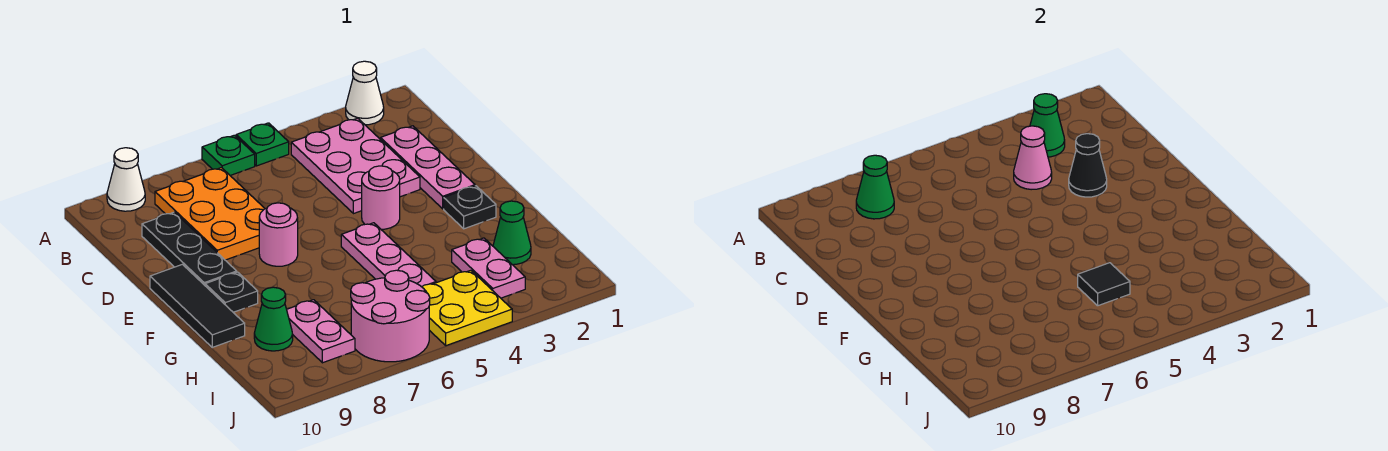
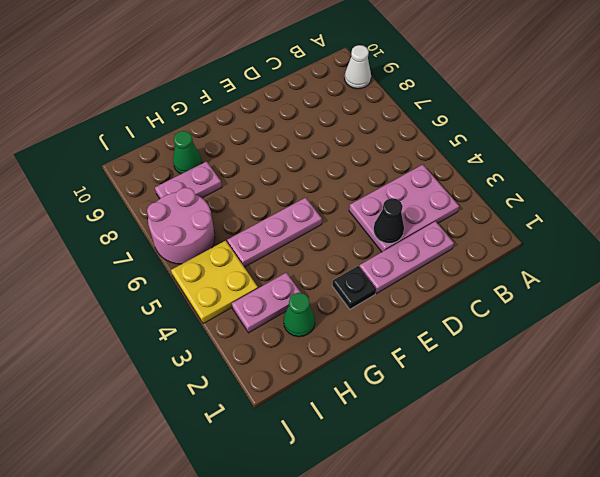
none -> white 1x1 cone [346,61,384,125]
none -> green 1x1 plate [236,123,289,166]
none -> green 1x1 plate [202,135,255,175]

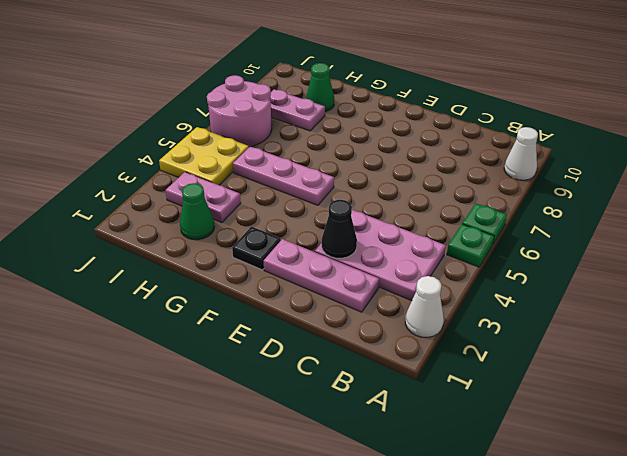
none -> orange 2x3 plate [155,168,265,260]
none -> black 1x3 plate [142,212,237,285]
none -> pink 1x1 round brick [362,166,400,229]

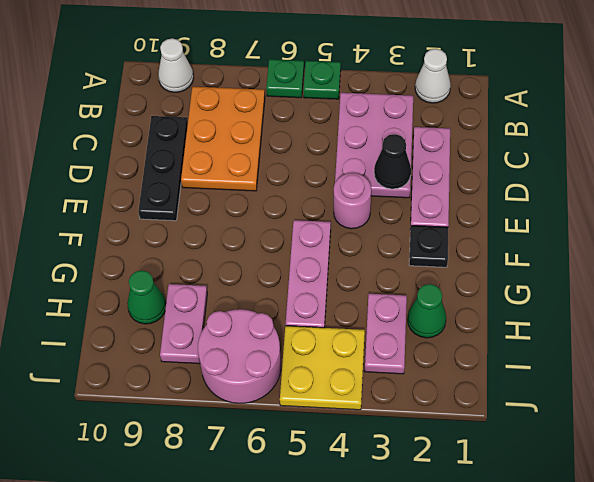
none -> pink 1x1 round brick [259,203,298,266]
none -> black 1x3 tile [150,264,245,347]
none -> black 1x1 plate [205,272,258,312]

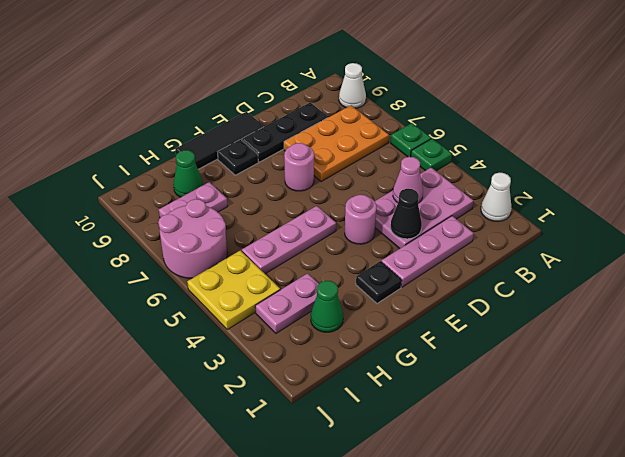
none -> green 1x1 cone [1030,94,1065,157]
none -> green 1x1 cone [856,155,894,219]
none -> black 1x1 tile [1078,263,1130,306]

